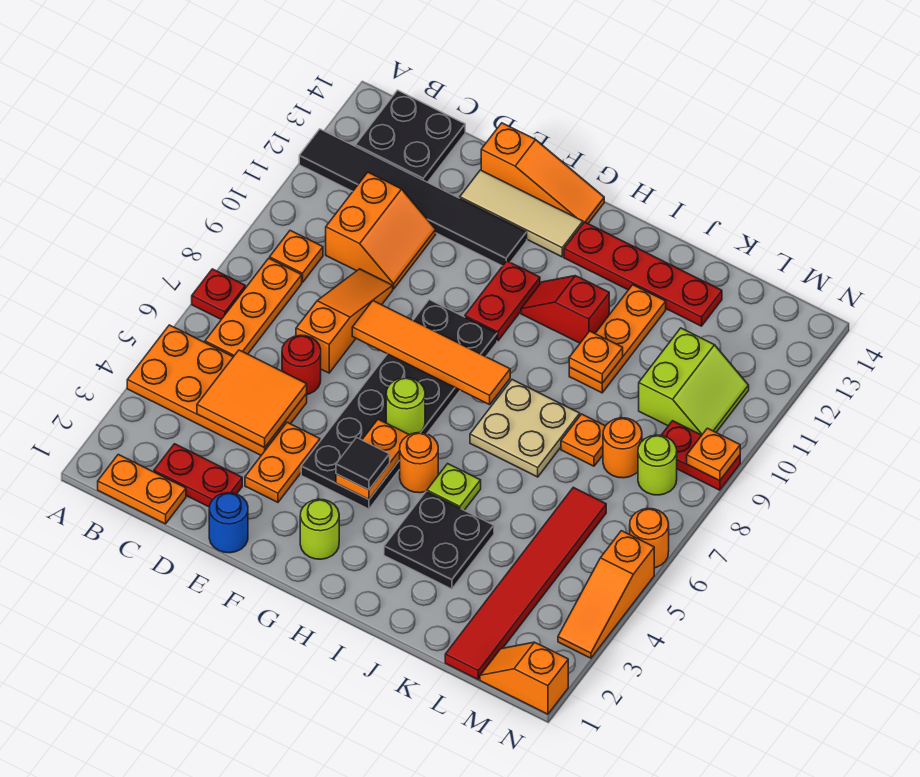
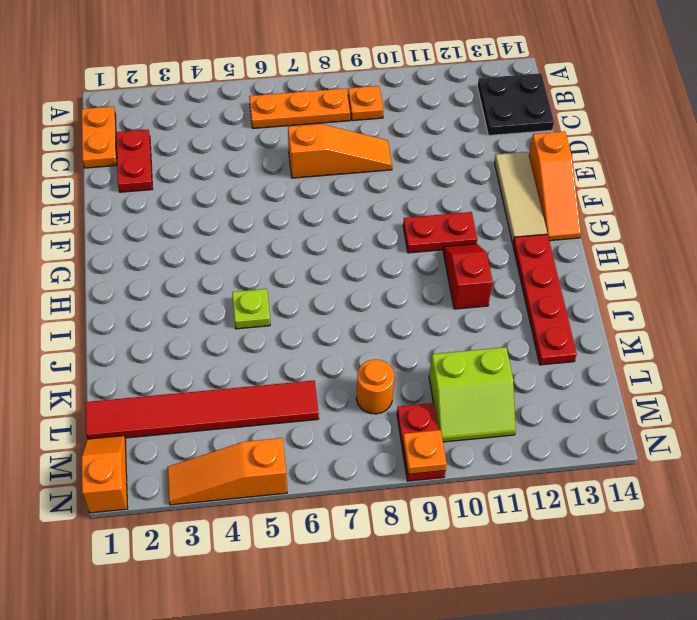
none -> orange 2x4 plate [127,325,307,455]
none -> red 1x1 plate [192,269,245,319]
none -> black 1x6 tile [299,129,527,266]
none -> orange 2x2 slope [326,172,436,289]

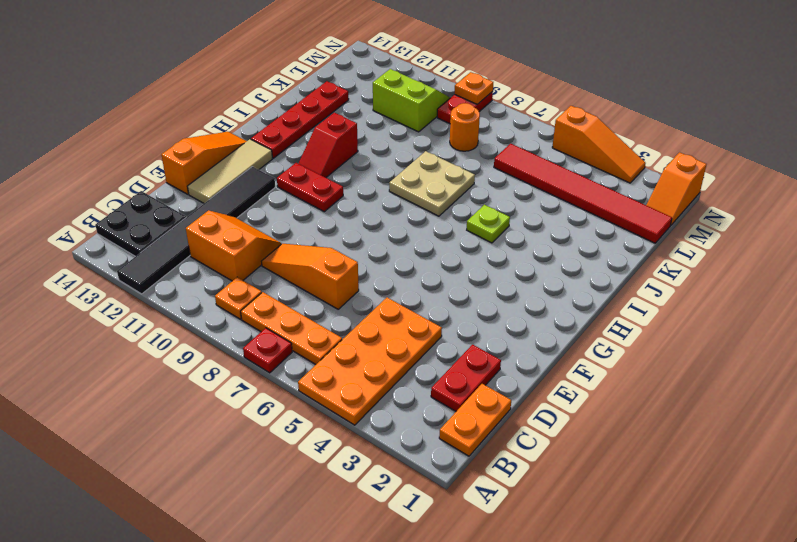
none -> red 1x1 round brick [282,335,321,395]
none -> blue 1x1 round brick [209,493,248,553]
none -> orange 1x2 plate [245,422,320,502]
none -> black 2x6 plate [301,300,497,509]

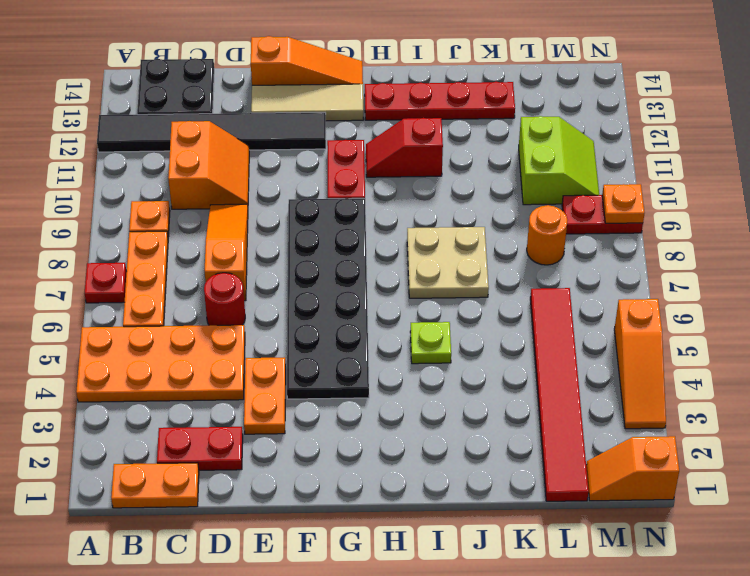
none -> blue 1x1 round brick [209,493,248,553]
none -> lime 1x1 round brick [300,499,339,559]
none -> orange 1x1 round brick [400,433,438,493]
none -> black 2x2 plate [384,491,494,589]

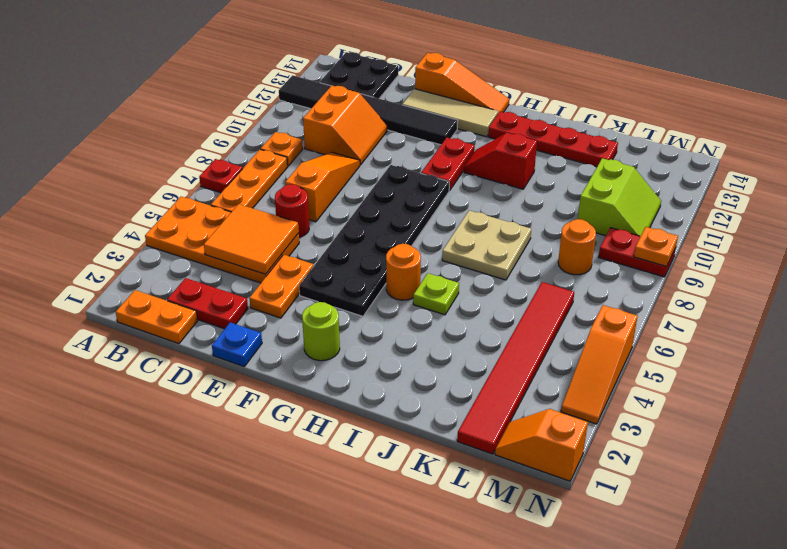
blue 1x1 plate [212,322,262,366] -> blue 1x1 round brick [209,493,248,553]
none -> black 2x2 plate [384,491,494,589]
none -> orange 1x3 plate [569,285,666,393]
none -> orange 1x1 plate [561,414,605,466]
none -> lime 1x1 round brick [638,435,677,495]

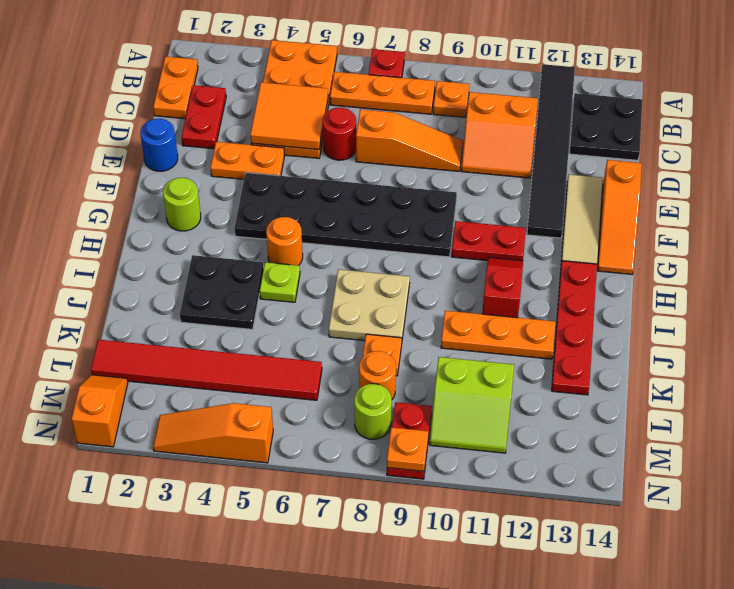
none -> orange 1x1 round brick [630,509,669,568]
none -> orange 1x4 tile [352,301,510,405]
none -> orange 1x2 plate [336,419,409,500]
none -> lime 1x1 round brick [386,378,425,435]

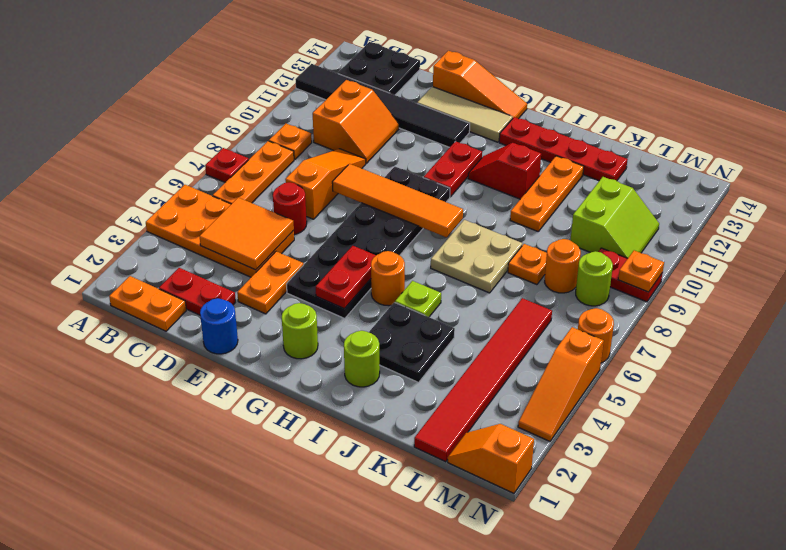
red 1x2 plate [316,246,376,309] -> orange 1x2 plate [336,419,409,500]
lime 1x1 round brick [344,331,380,387] -> lime 1x1 round brick moved to [386,378,425,435]
none -> orange 1x1 plate [569,331,623,383]
none -> black 1x1 tile [336,438,390,490]

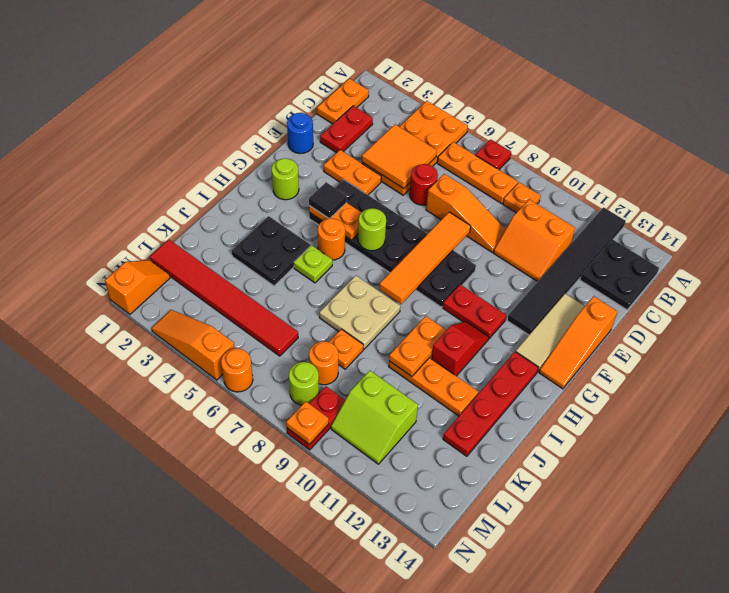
orange 1x2 plate [389,316,446,377] -> orange 1x1 plate [569,331,623,383]

